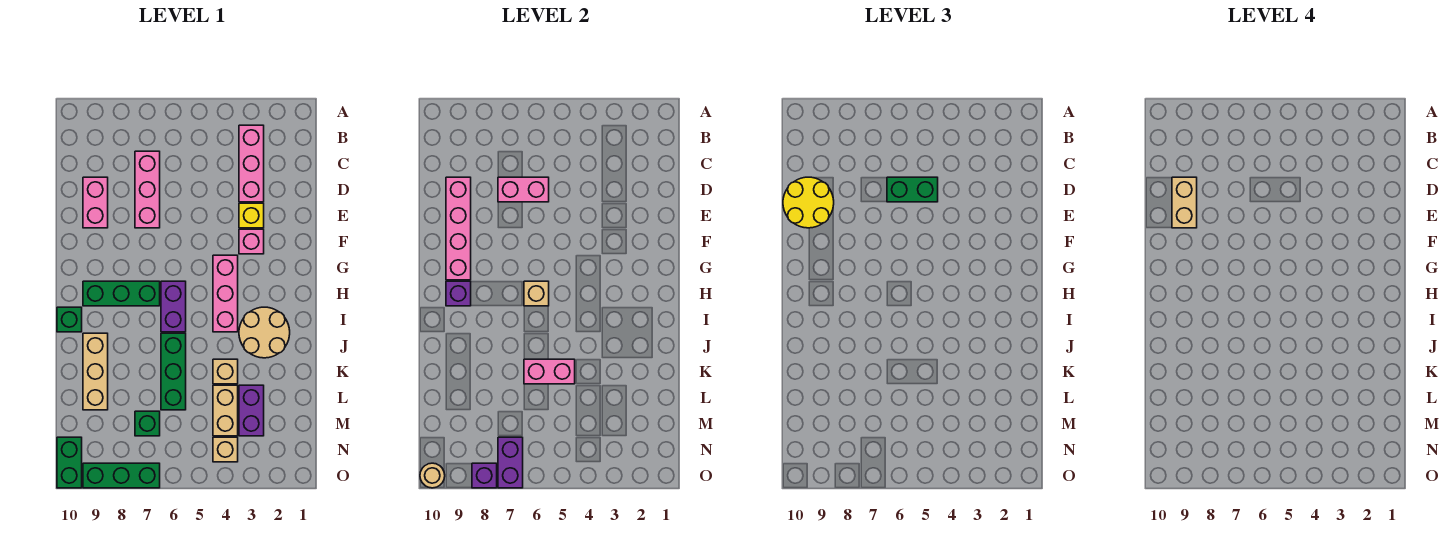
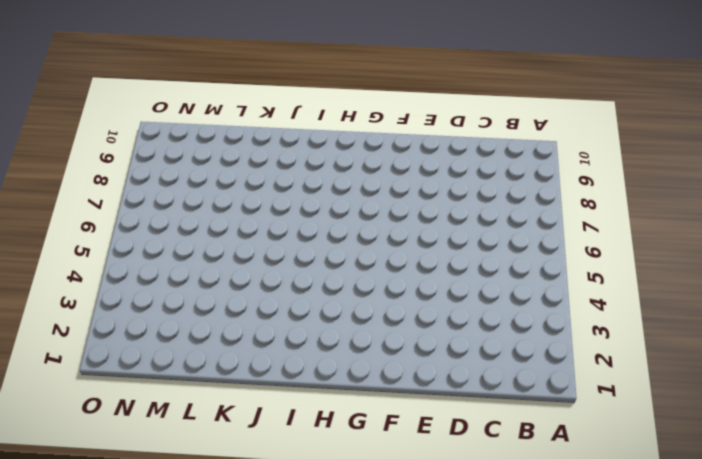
none -> pink 1x3 brick [239,125,264,202]
none -> pink 1x3 brick [135,151,160,228]
none -> pink 1x2 brick [83,177,108,228]
none -> yellow 1x1 brick [239,203,264,228]

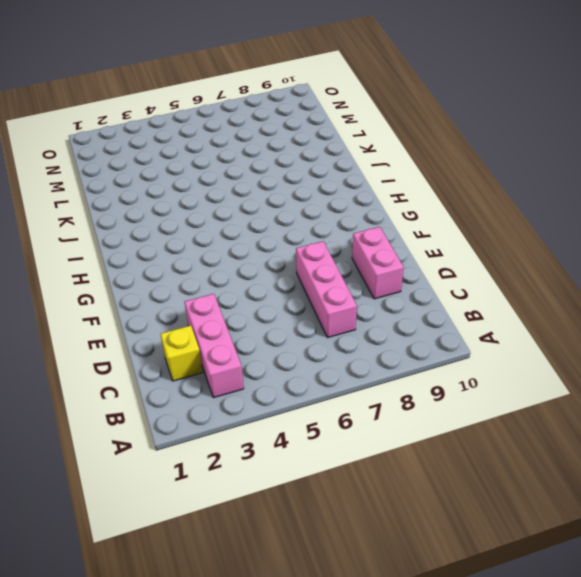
yellow 1x1 brick [161,325,203,381] -> yellow 1x1 brick moved to [239,203,264,228]
none -> pink 1x1 brick [239,229,264,254]
none -> pink 1x3 brick [213,255,238,332]
none -> purple 1x2 brick [161,281,186,332]
none -> green 1x3 brick [83,281,160,306]

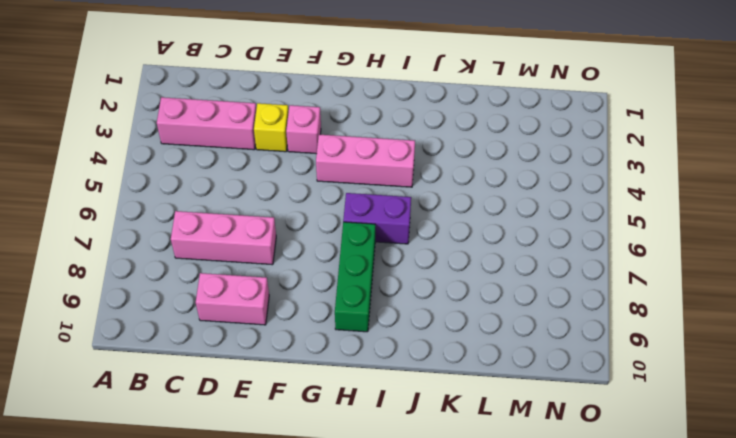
none -> tan 2x2 round brick [239,307,290,358]
none -> green 1x1 brick [57,307,82,332]
none -> green 1x3 brick [161,333,186,410]
none -> tan 1x3 brick [83,333,108,410]

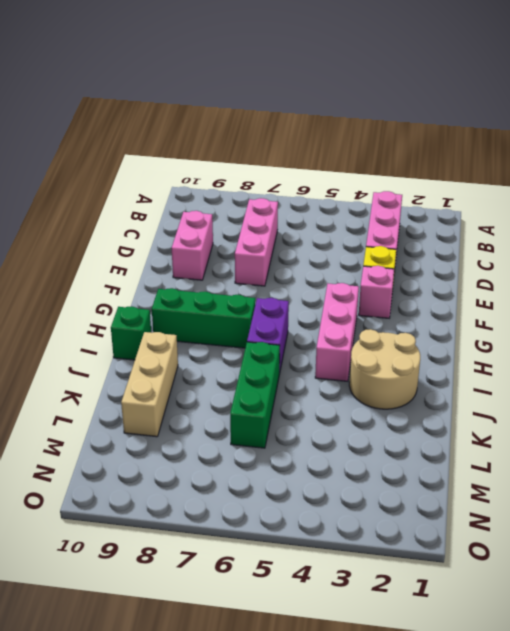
none -> tan 1x1 brick [213,359,238,384]
none -> purple 1x2 brick [239,385,264,436]
none -> tan 1x2 brick [213,385,238,436]
none -> green 1x1 brick [135,411,160,436]

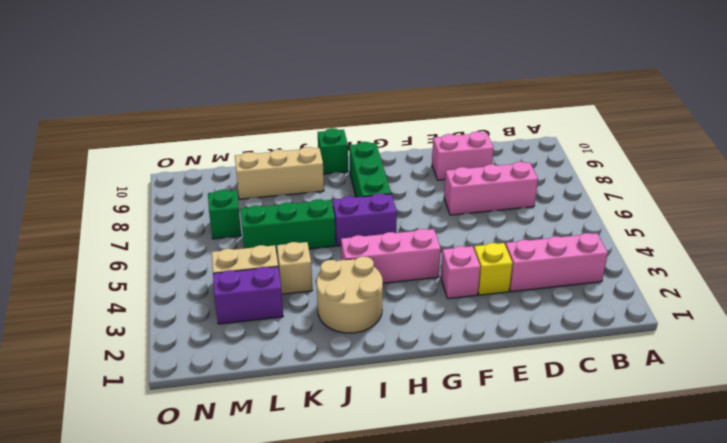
none -> tan 1x1 brick [213,437,238,462]
none -> green 1x2 brick [57,437,82,488]
none -> green 1x3 brick [83,463,160,488]
none -> pink 1x2 brick [498,177,549,202]

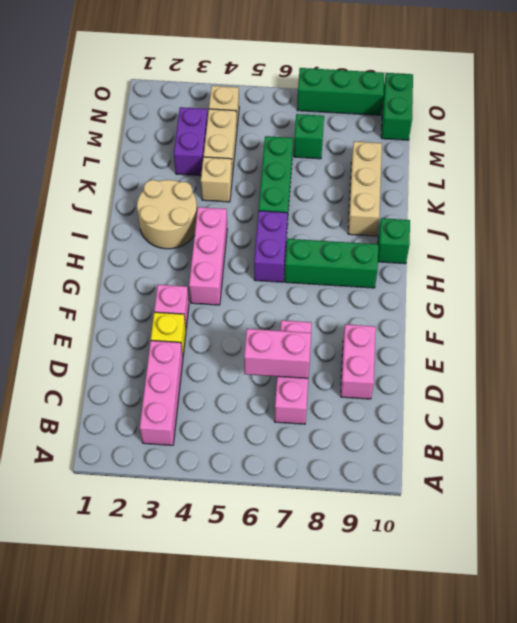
none -> pink 1x4 brick [446,177,471,280]
none -> tan 1x1 brick [524,281,549,306]
none -> purple 1x1 brick [446,281,471,306]
none -> pink 1x2 brick [524,359,575,384]

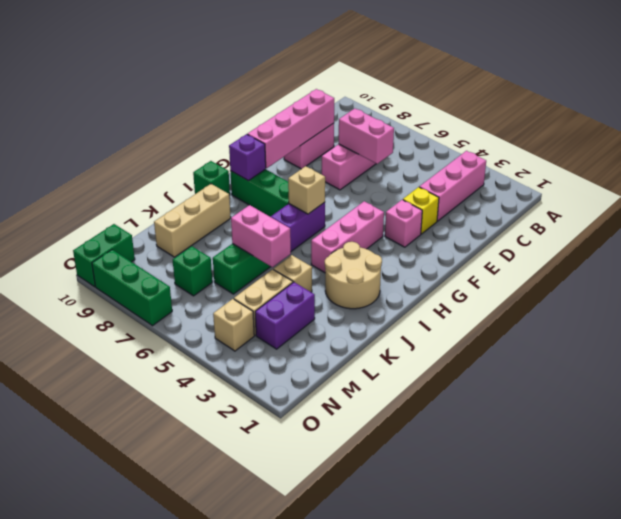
none -> purple 1x2 brick [498,437,523,488]
none -> purple 1x1 brick [472,463,497,488]
none -> tan 1x1 round brick [420,463,445,488]
none -> green 1x2 brick [887,177,938,202]

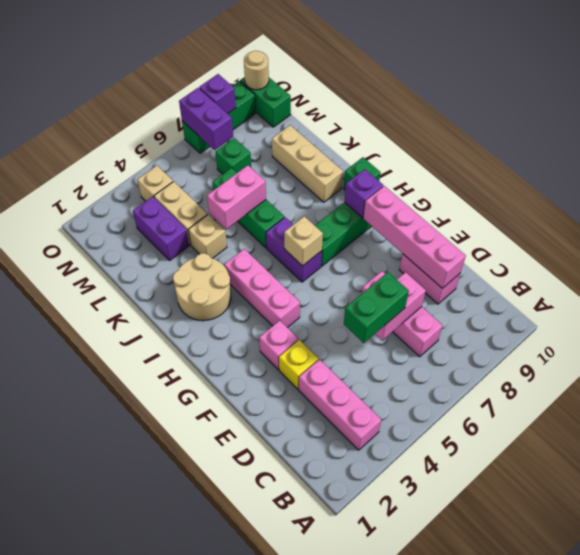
none -> yellow 2x2 round brick [783,177,834,228]
none -> tan 1x2 brick [1172,177,1197,228]

